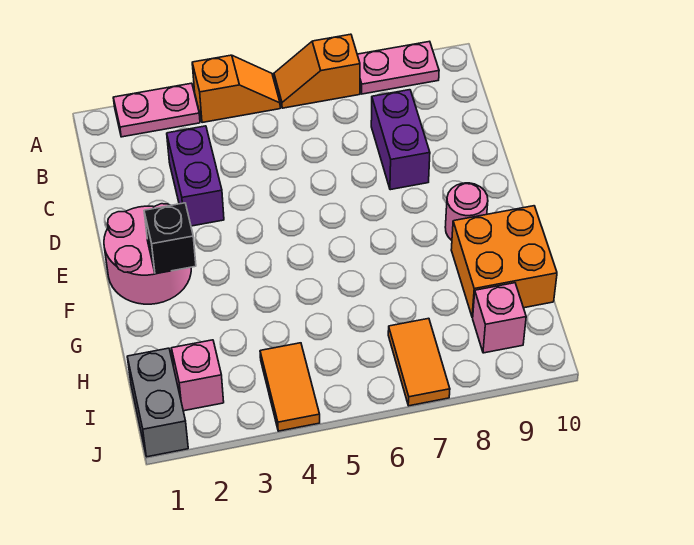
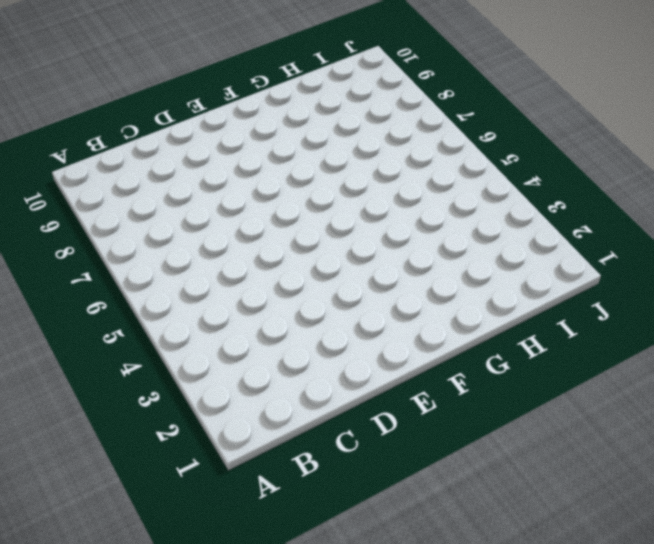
none -> pink 1x2 plate [113,83,200,137]
none -> orange 1x2 slope [192,55,280,123]
none -> orange 1x2 slope [274,34,360,108]

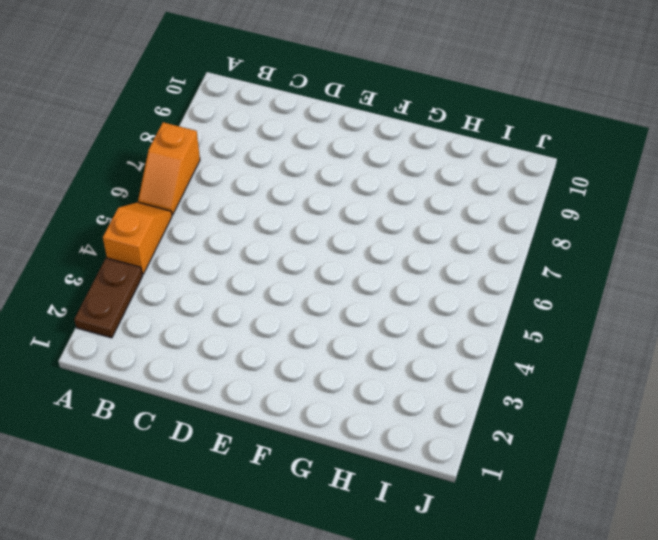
brown 1x2 plate [74,258,142,338] -> pink 1x2 plate [113,83,200,137]
none -> pink 1x2 plate [357,41,439,94]
none -> purple 1x2 brick [167,126,224,226]
none -> purple 1x2 brick [371,90,430,190]

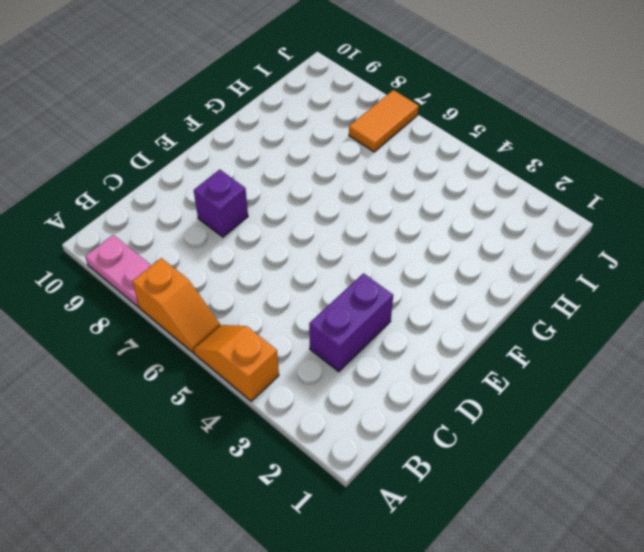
purple 1x1 brick [194,170,248,237] -> purple 1x2 brick [371,90,430,190]
none -> pink 1x2 plate [113,83,200,137]
none -> pink 2x2 round brick [104,204,191,304]
none -> pink 1x1 round brick [445,183,488,240]

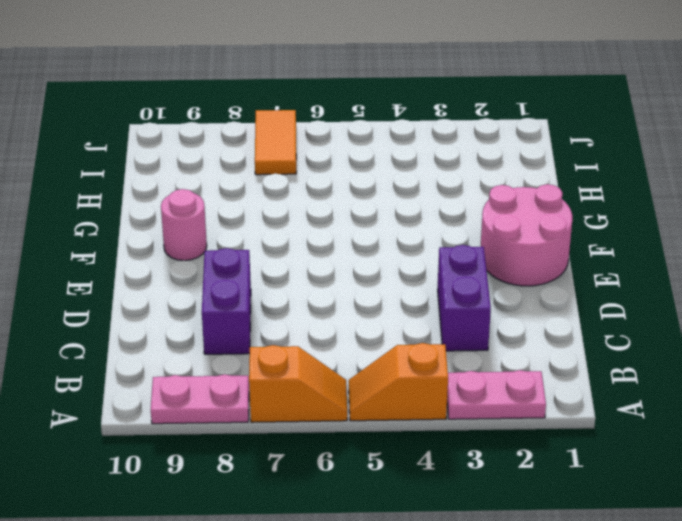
none -> orange 2x2 brick [451,206,557,318]
none -> grey 1x2 brick [127,348,188,457]
none -> pink 1x1 brick [172,340,224,411]

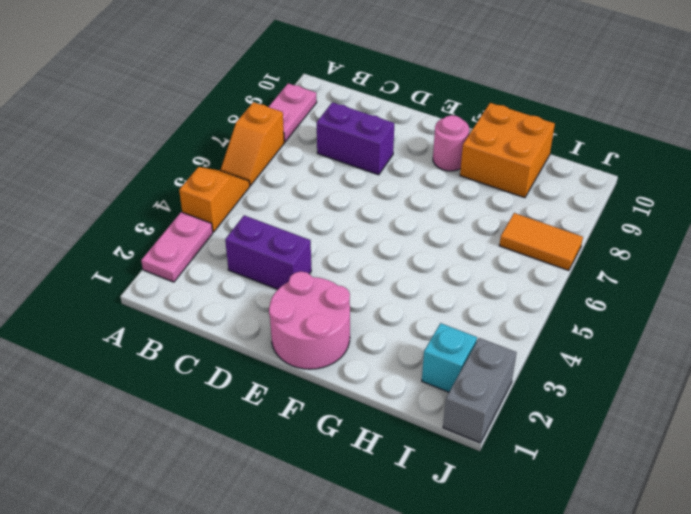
cyan 1x1 brick [422,323,477,392] -> pink 1x1 brick [172,340,224,411]
grey 1x2 brick [443,338,517,443] -> grey 1x2 brick turned to [127,348,188,457]
none -> orange 1x2 tile [260,343,320,431]
none -> pink 1x1 brick [473,283,526,353]
none -> black 1x1 brick [144,203,196,274]

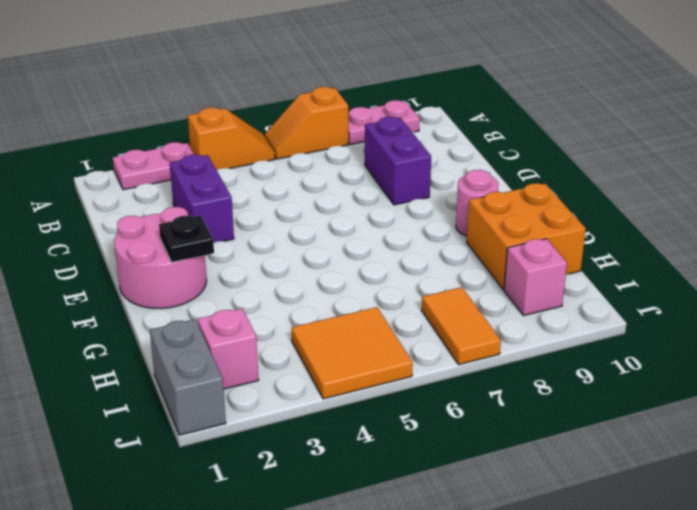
black 1x1 plate [159,215,214,262] -> black 1x1 brick [144,203,196,274]
orange 2x2 tile [291,307,413,399] -> orange 1x2 tile [260,343,320,431]

